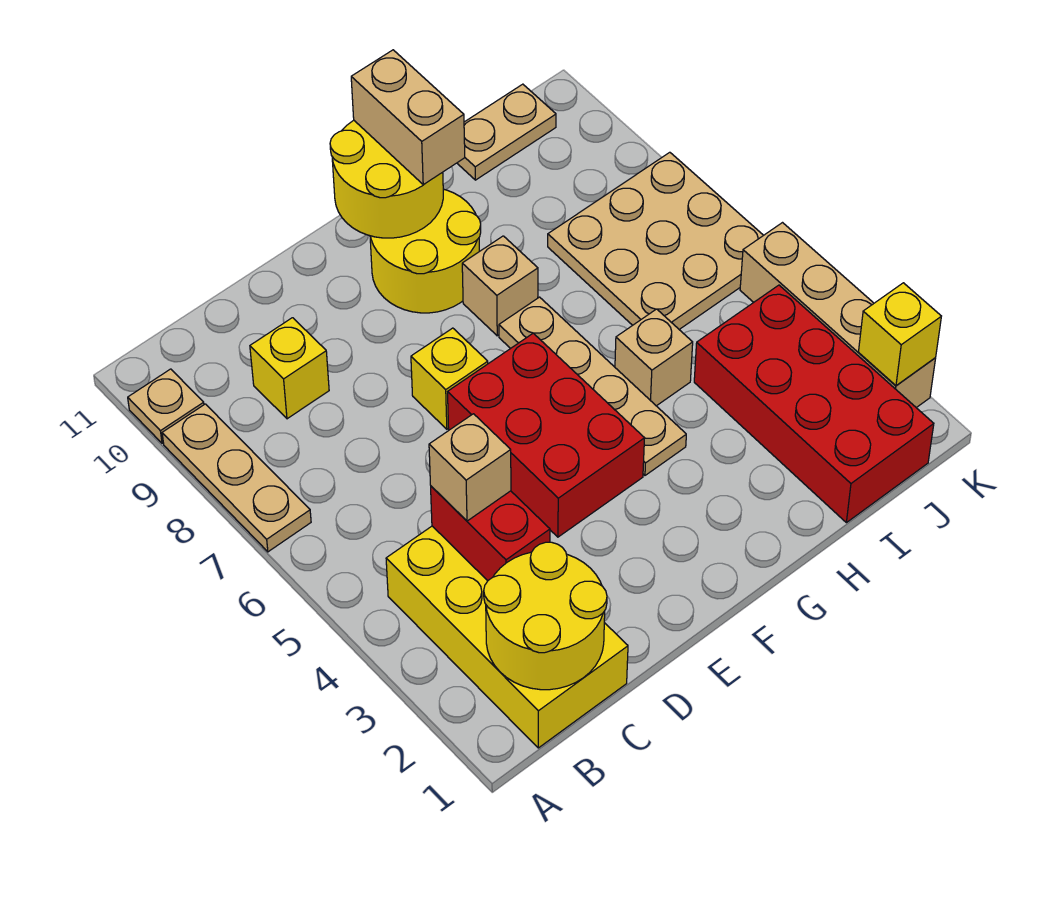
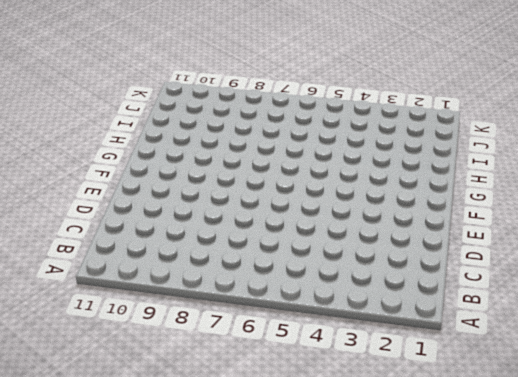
none -> tan 1x3 plate [162,404,311,552]
none -> tan 1x1 plate [128,369,204,443]
none -> yellow 2x4 brick [386,526,628,748]

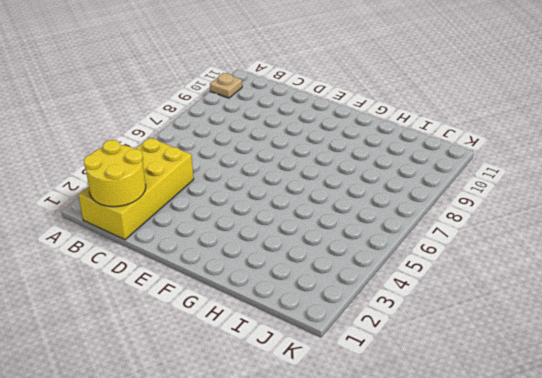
none -> tan 1x3 plate [162,404,311,552]
none -> yellow 1x1 brick [250,318,329,419]
none -> red 2x3 brick [448,333,645,537]

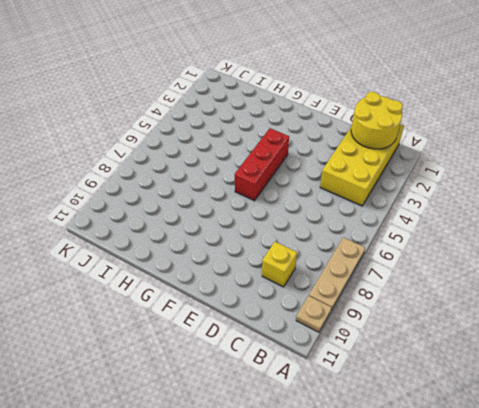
red 1x3 brick [235,128,289,201] -> red 2x3 brick [448,333,645,537]
none -> yellow 1x1 brick [411,328,488,429]
none -> yellow 2x2 round brick [370,189,481,313]
none -> tan 1x4 plate [499,297,686,475]

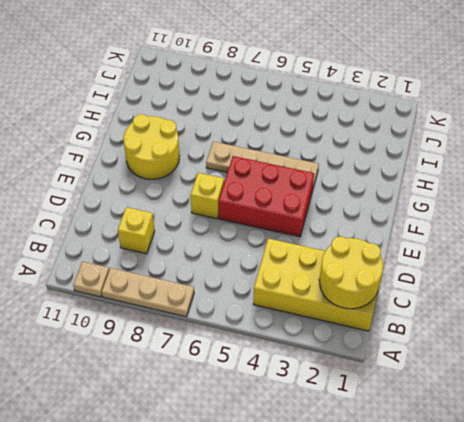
none -> tan 1x1 brick [462,236,538,336]
none -> tan 1x1 brick [615,309,693,406]
none -> red 2x4 brick [694,285,934,523]

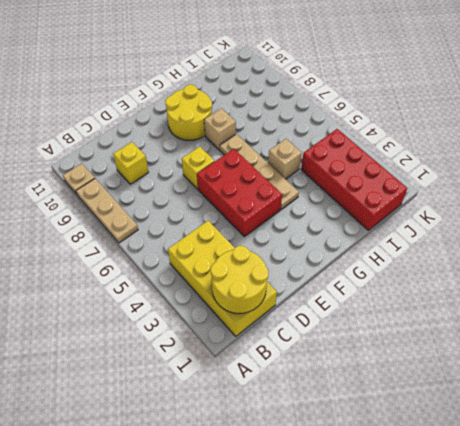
none -> tan 3x3 plate [548,152,763,329]
none -> tan 1x2 plate [457,84,556,180]
none -> tan 1x4 brick [740,223,936,408]

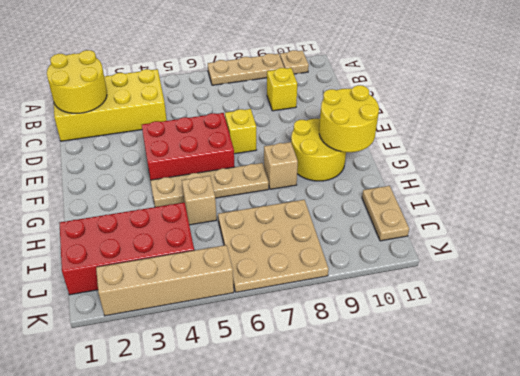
none -> red 1x2 brick [431,486,550,581]
none -> yellow 1x1 brick [859,283,941,386]
none -> tan 1x1 brick [429,414,511,521]

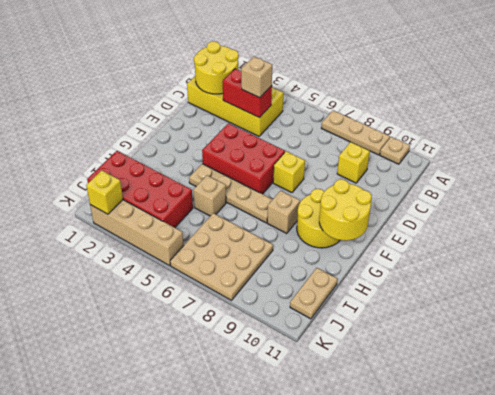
none -> tan 1x2 brick [351,50,465,185]

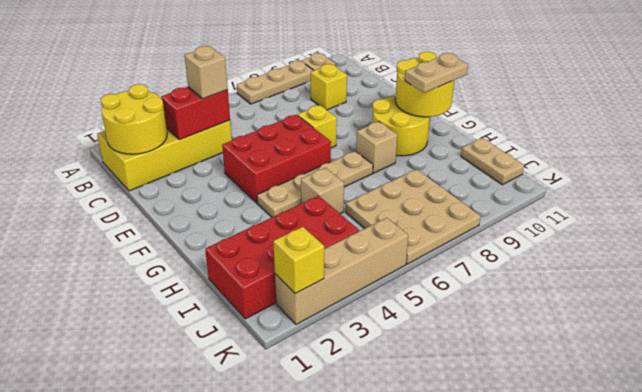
tan 1x2 plate [405,53,468,93] -> tan 1x2 brick [351,50,465,185]

